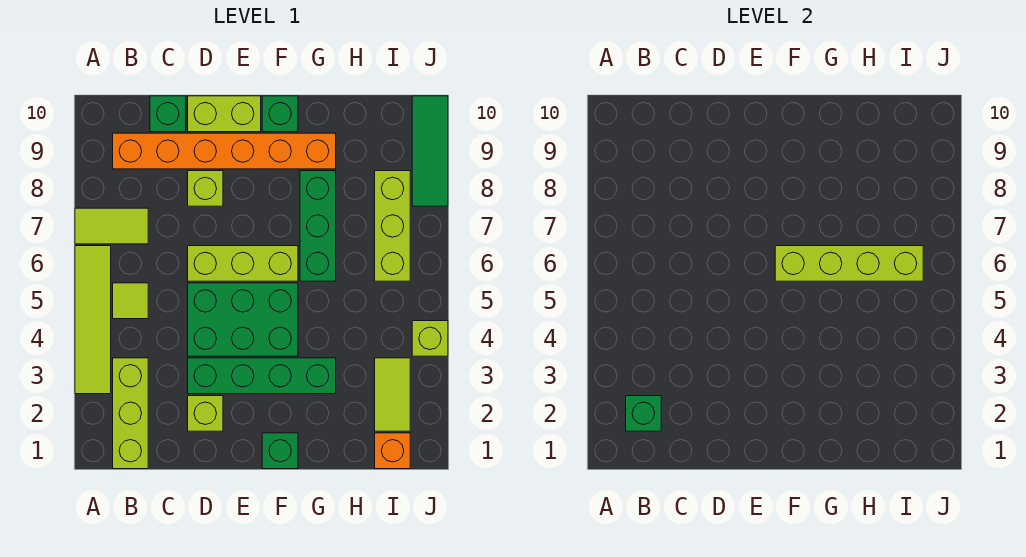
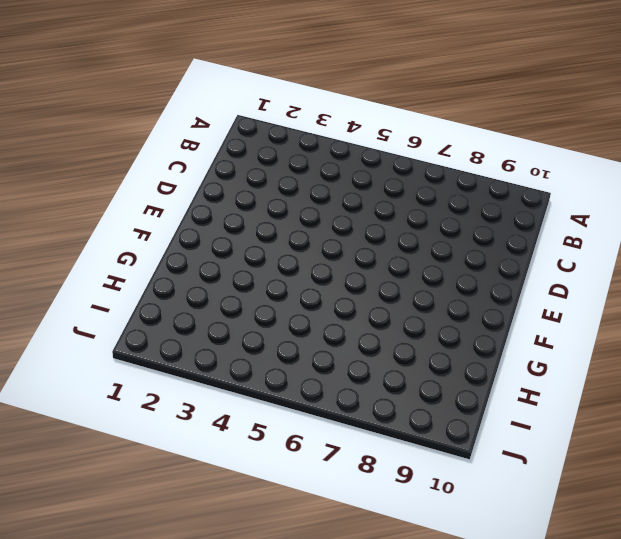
none -> lime 1x4 tile [75,246,111,394]
none -> lime 1x2 tile [75,208,148,244]
none -> lime 1x3 brick [113,358,148,469]

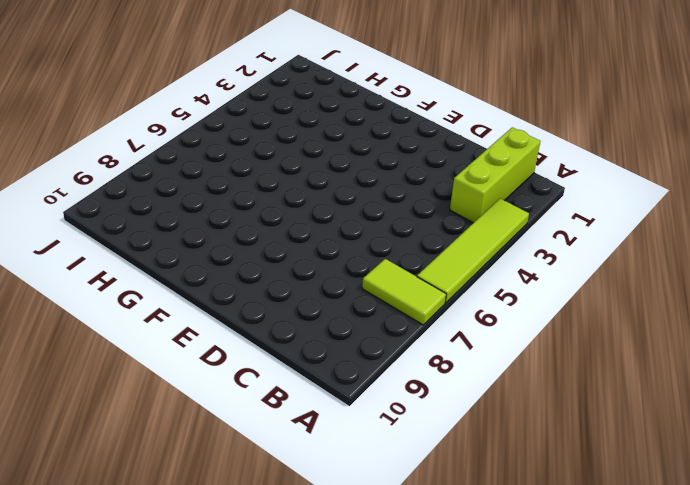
none -> lime 1x1 tile [113,283,148,319]
none -> orange 1x6 brick [113,133,336,169]
none -> green 1x1 brick [150,96,186,132]

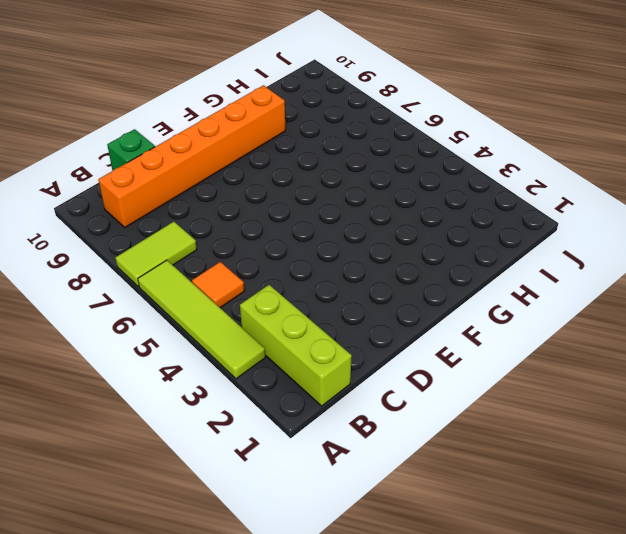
orange 1x1 tile [192,262,244,308] -> lime 1x1 tile [113,283,148,319]
none -> lime 1x1 brick [188,396,223,431]
none -> green 1x4 brick [188,358,336,394]
none -> green 2x3 brick [188,283,298,356]

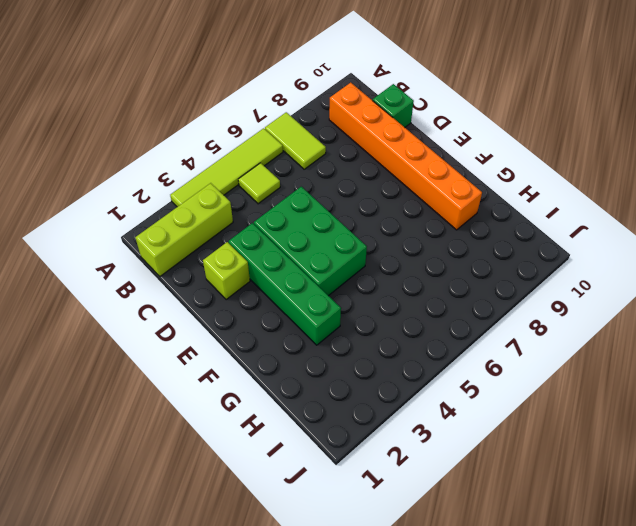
none -> lime 1x3 brick [188,246,298,281]
none -> lime 1x1 brick [188,171,223,206]
none -> lime 1x2 brick [188,96,261,132]

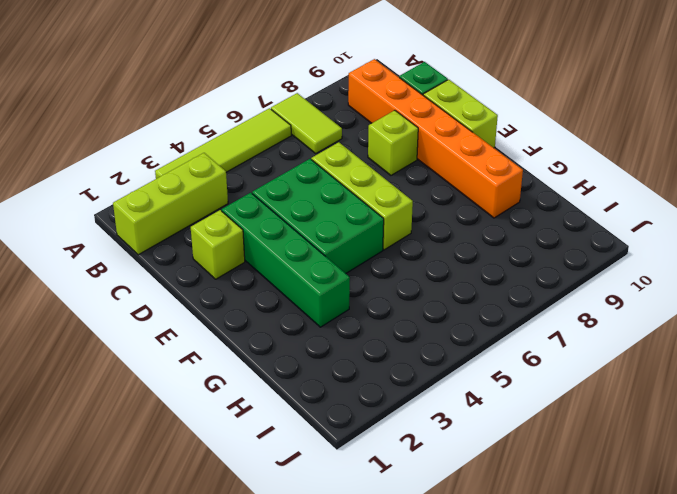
none -> lime 1x1 tile [113,283,148,319]
none -> green 1x1 brick [262,433,298,469]
none -> green 1x1 brick [262,96,298,132]

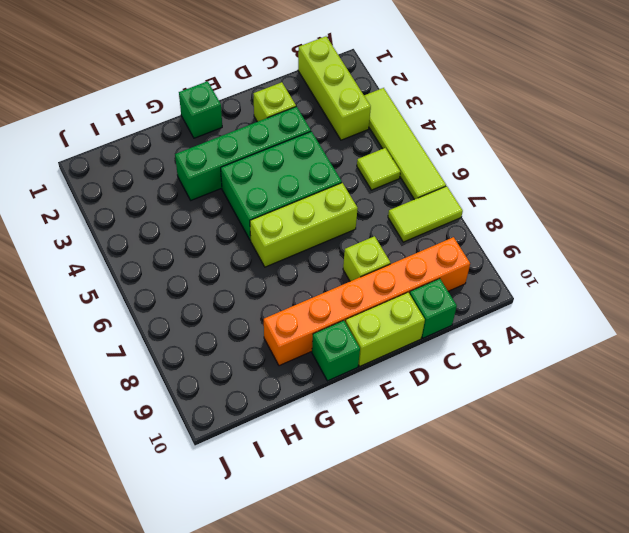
none -> green 1x3 brick [300,171,336,281]
none -> orange 1x1 brick [375,433,410,469]
none -> lime 1x2 tile [375,358,410,431]

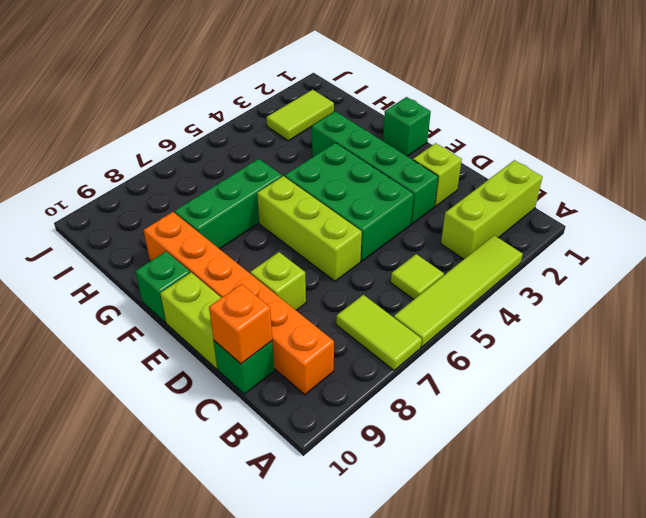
orange 1x1 brick [209,284,272,364] -> orange 1x1 brick moved to [375,433,410,469]
none -> lime 1x3 brick [375,171,410,281]
none -> lime 1x1 brick [412,321,448,356]
none -> green 1x3 tile [412,96,448,206]

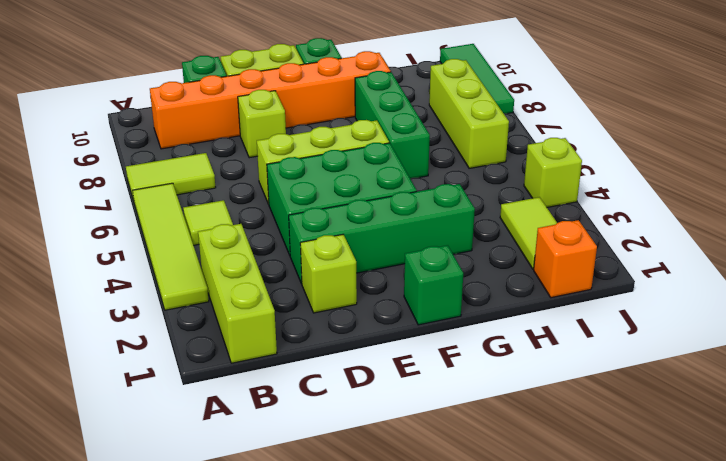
none -> green 1x1 brick [626,396,661,431]
none -> lime 1x4 brick [775,246,923,281]

